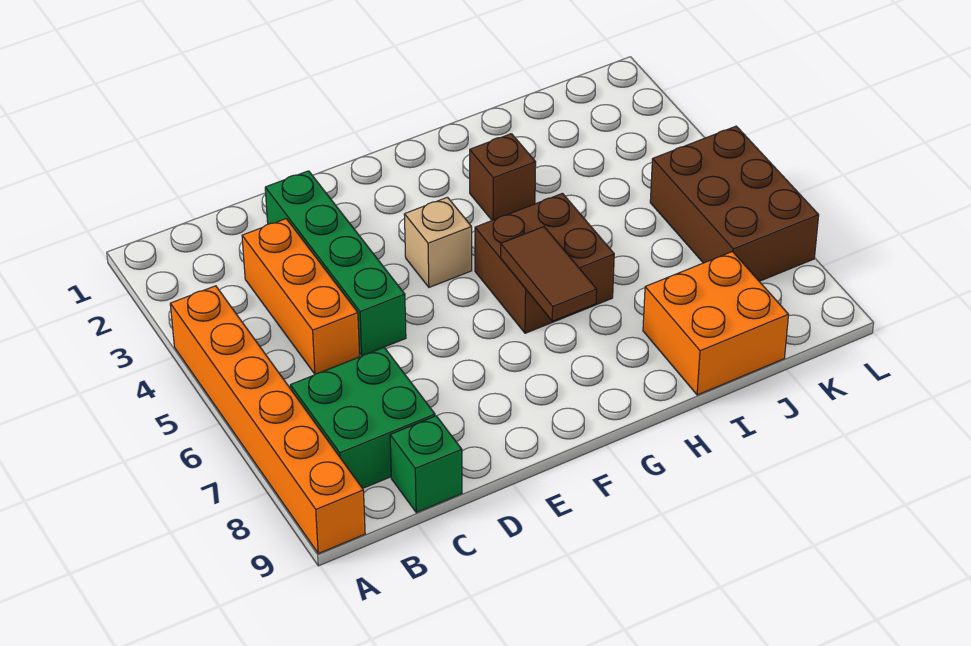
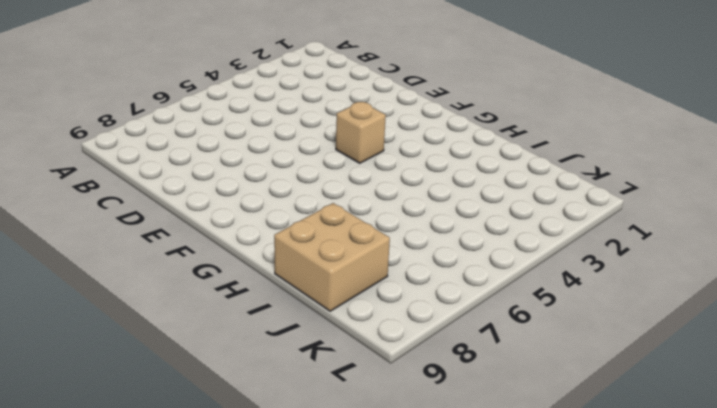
tan 2x2 brick [274,203,390,311] -> orange 2x2 brick [643,252,789,395]
none -> orange 1x6 brick [170,286,365,554]
none -> green 2x2 brick [290,347,435,488]

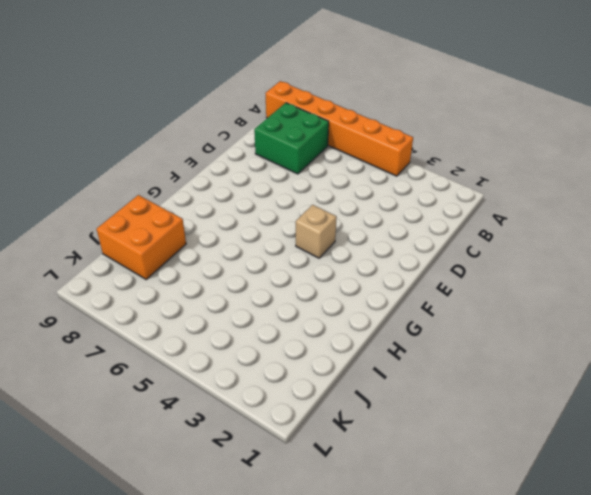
none -> orange 1x3 brick [242,219,360,374]
none -> green 1x1 brick [390,416,462,513]

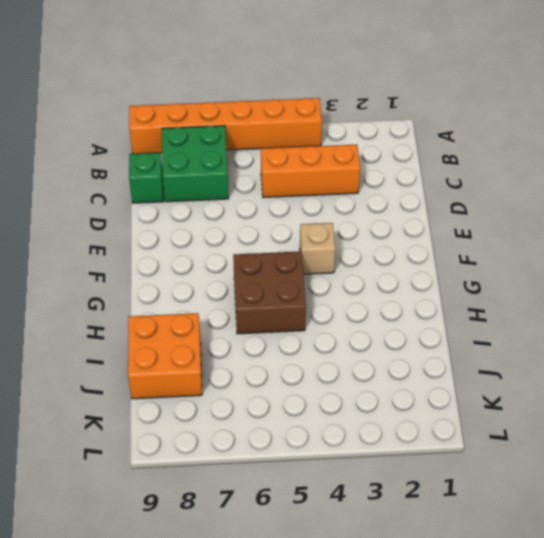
none -> green 1x4 brick [265,171,406,356]
none -> brown 1x1 brick [470,134,536,220]

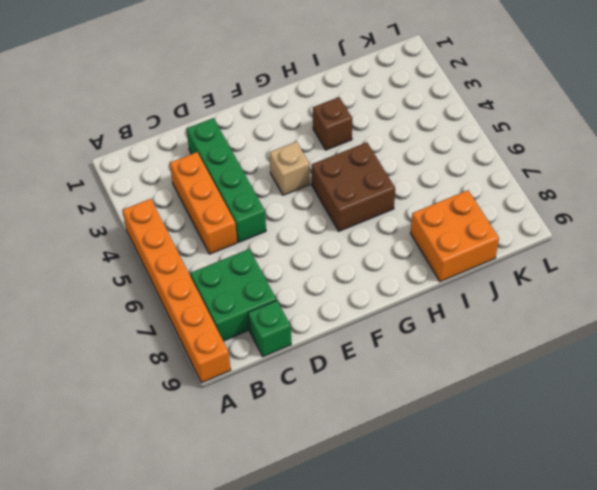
none -> brown 2x3 brick [650,126,819,281]
none -> brown 1x2 tile [501,227,597,321]

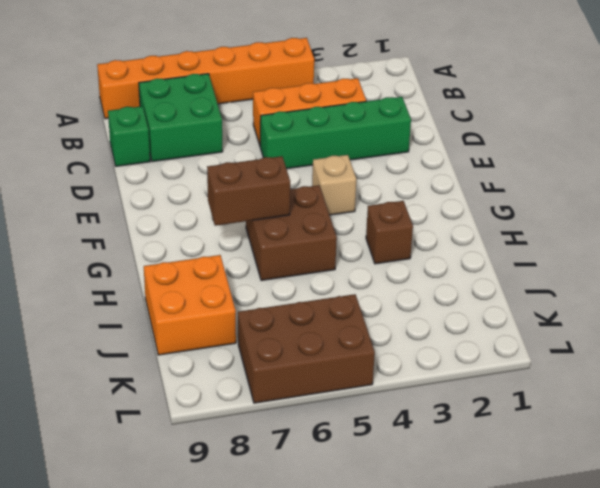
brown 1x2 brick [207,156,290,226] -> brown 1x2 tile [501,227,597,321]

